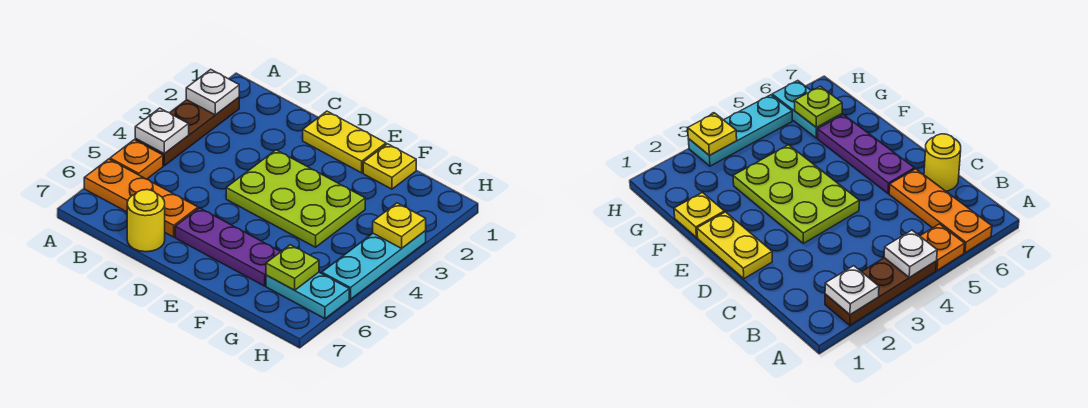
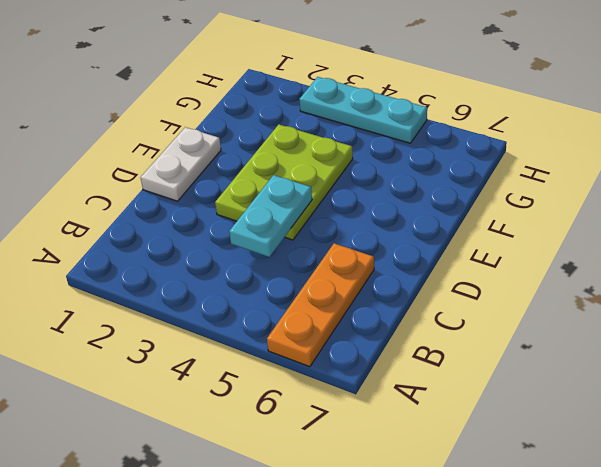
cyan 1x2 plate [229,175,312,257] -> cyan 1x2 plate moved to [266,272,349,319]
white 1x2 plate [141,127,221,201] -> yellow 1x2 plate [303,111,386,173]
none -> brown 1x3 plate [135,97,239,166]
none -> orange 1x1 plate [110,140,163,179]
none -> yellow 1x1 round brick [127,190,165,252]

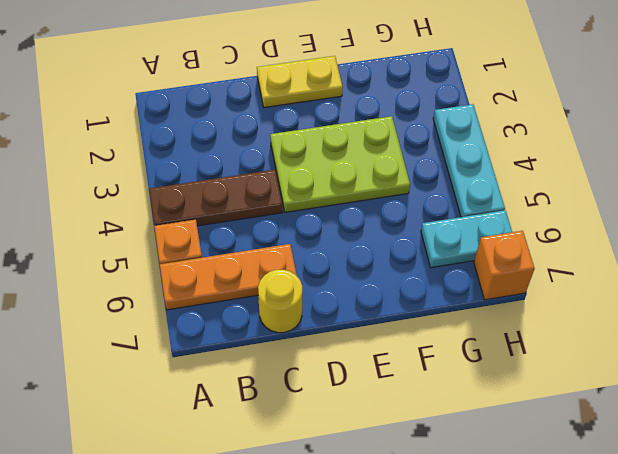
brown 1x3 plate [149,170,283,226] -> brown 1x3 plate turned to [135,97,239,166]
orange 1x1 brick [474,231,535,300] -> none
none -> purple 1x3 plate [175,208,280,286]
none -> yellow 1x1 plate [363,144,416,189]
none -> white 1x1 plate [186,69,239,115]

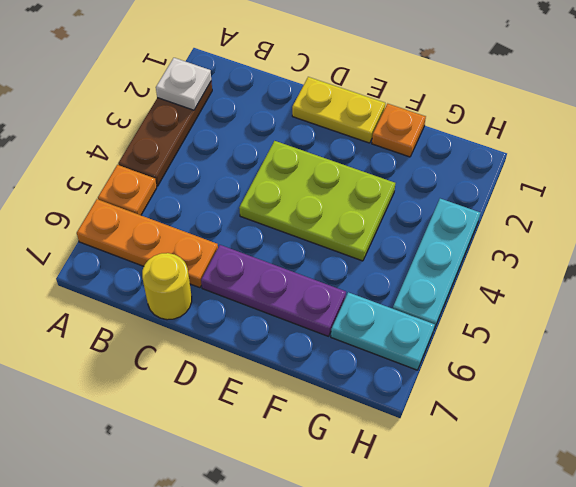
orange 1x1 plate [372,104,426,157] -> yellow 1x1 plate [363,144,416,189]
none -> white 1x1 plate [135,108,189,154]
none -> lime 1x1 plate [266,245,319,290]
none -> yellow 1x1 plate [373,203,426,248]

